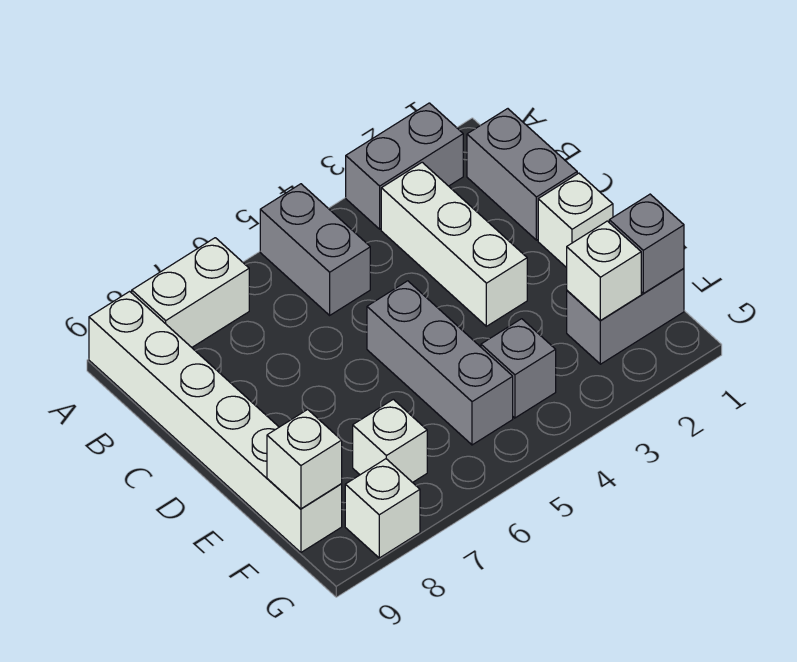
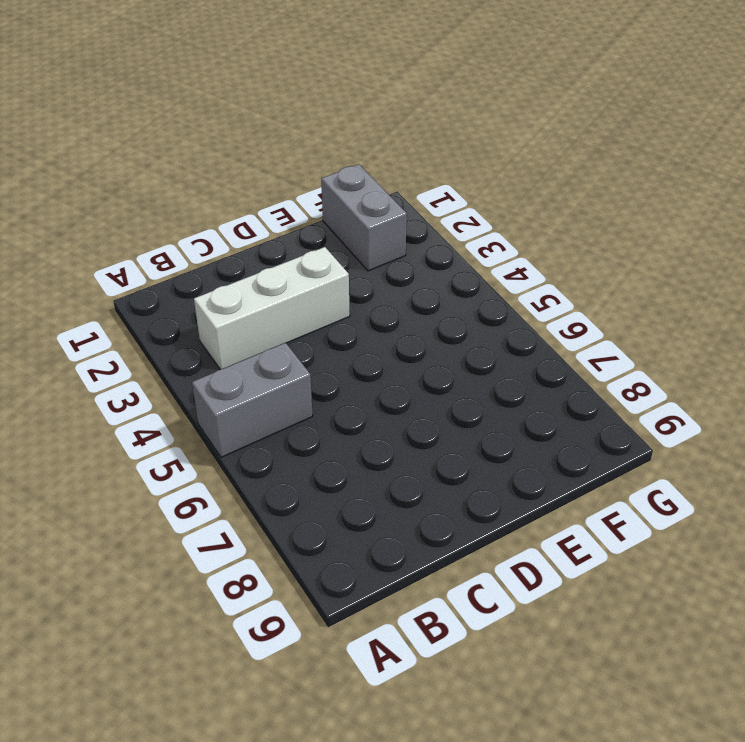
none -> grey 1x2 brick [346,103,463,229]
none -> white 1x2 brick [132,238,249,347]
none -> white 1x6 brick [89,291,342,552]

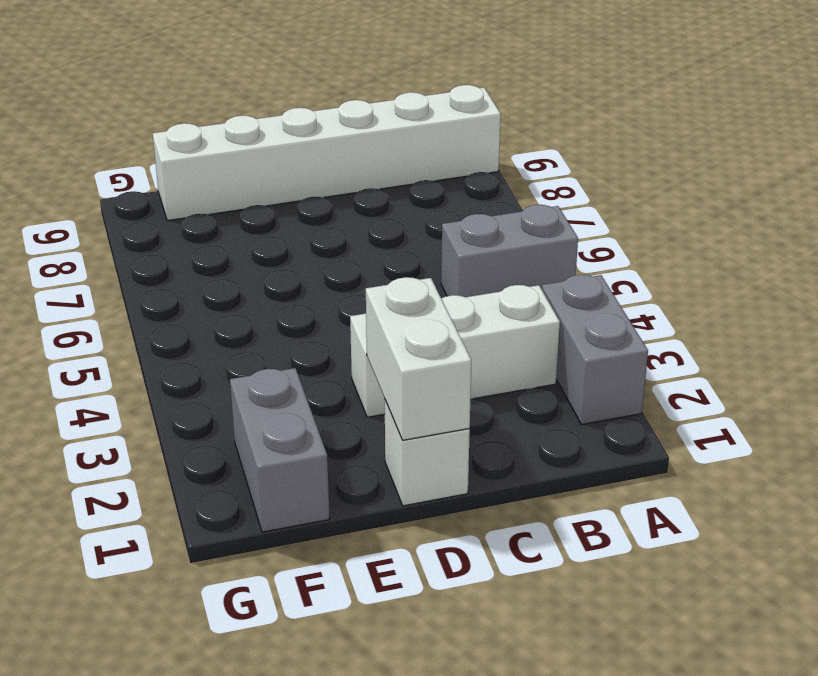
white 1x2 brick [366,277,471,440] -> white 1x2 brick moved to [132,238,249,347]
none -> grey 1x2 brick [467,109,577,240]
none -> grey 1x3 brick [367,281,513,445]
none -> grey 1x1 brick [481,319,556,418]

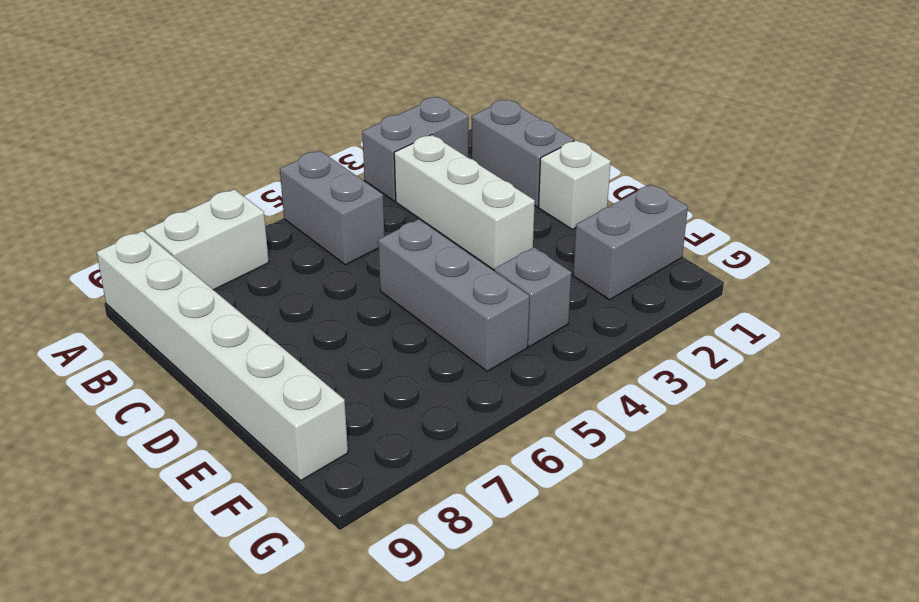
none -> white 1x1 brick [353,399,427,483]
none -> white 1x1 brick [345,459,420,558]
none -> grey 1x1 brick [609,194,684,293]

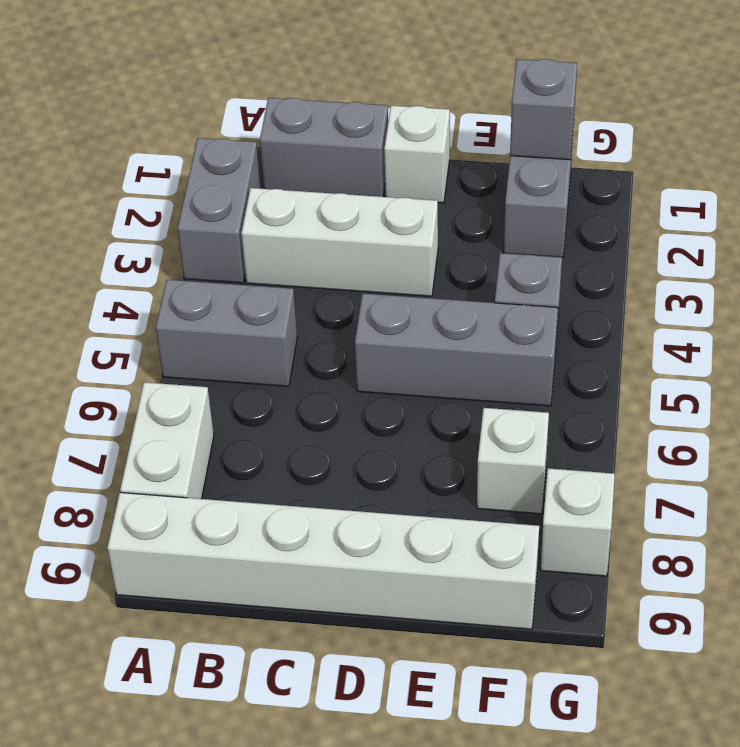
none -> white 1x1 brick [567,221,641,320]
none -> white 1x1 brick [267,409,342,509]

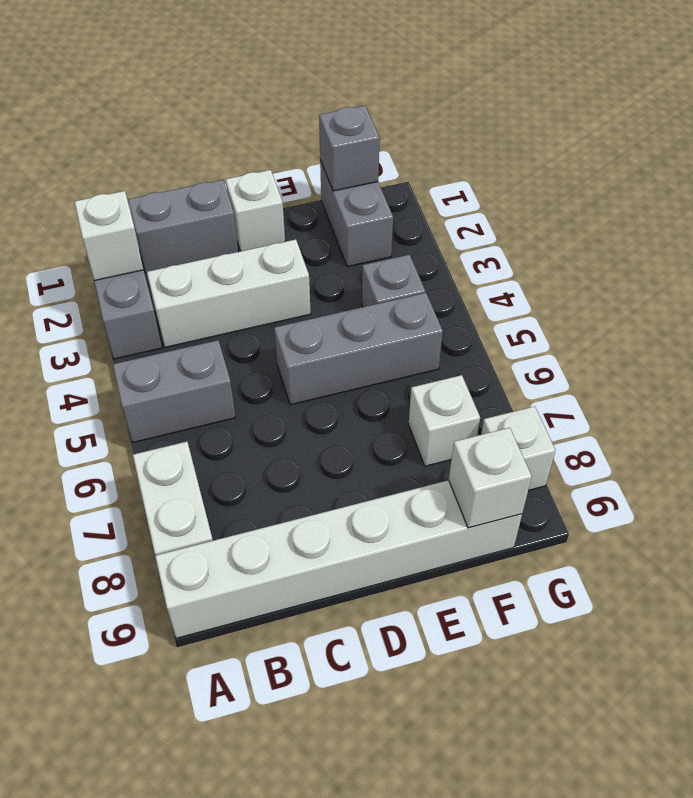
white 1x1 brick [74,191,143,281] -> white 1x1 brick moved to [567,221,641,320]

